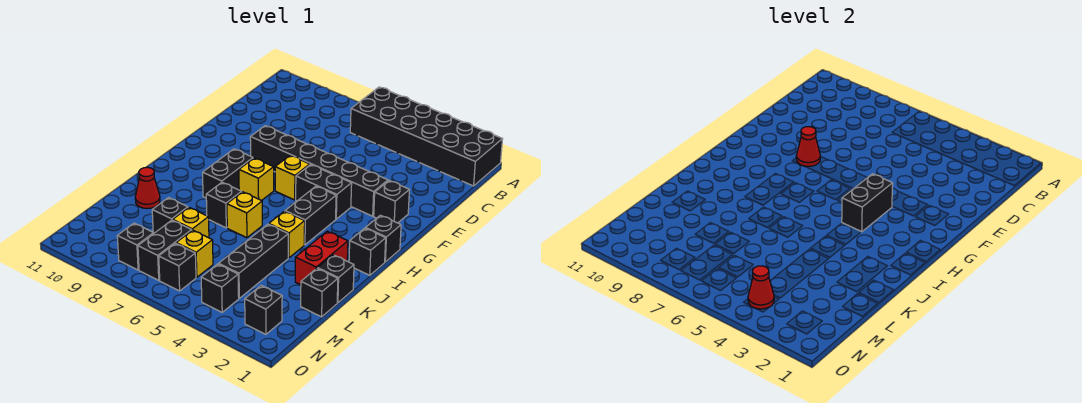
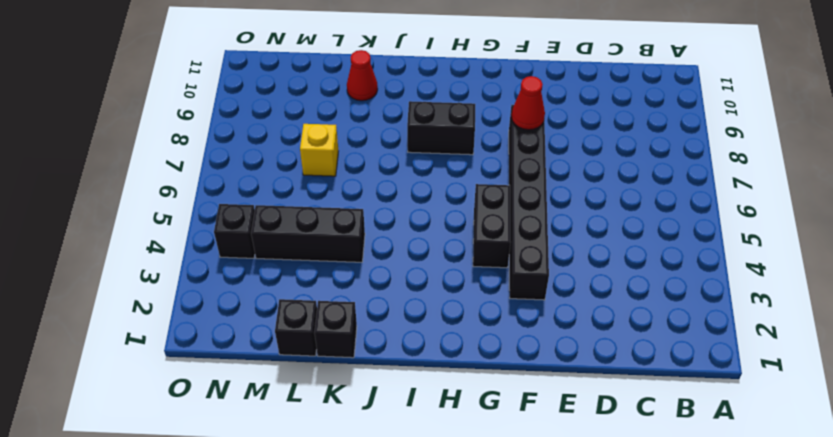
none -> black 2x6 brick [350,87,503,186]
none -> black 1x1 brick [374,181,409,223]
none -> yellow 1x1 brick [275,155,310,200]

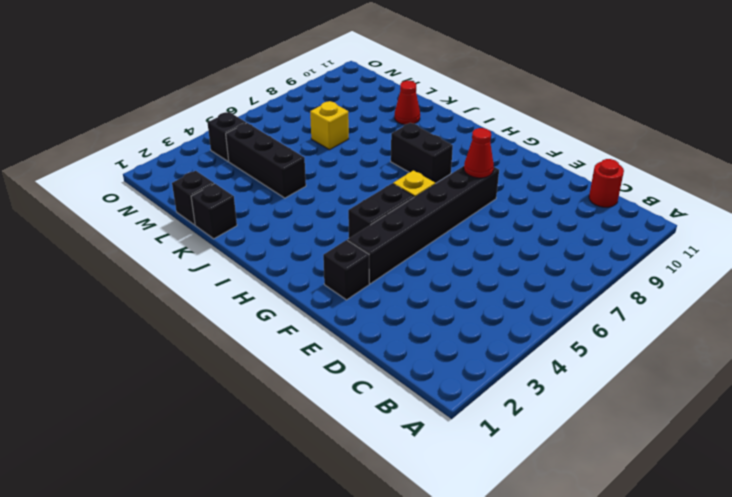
red 1x1 round brick [589,159,624,207] -> none
none -> black 2x6 brick [350,87,503,186]
none -> black 1x1 brick [366,215,401,262]
none -> black 1x2 brick [285,186,336,245]

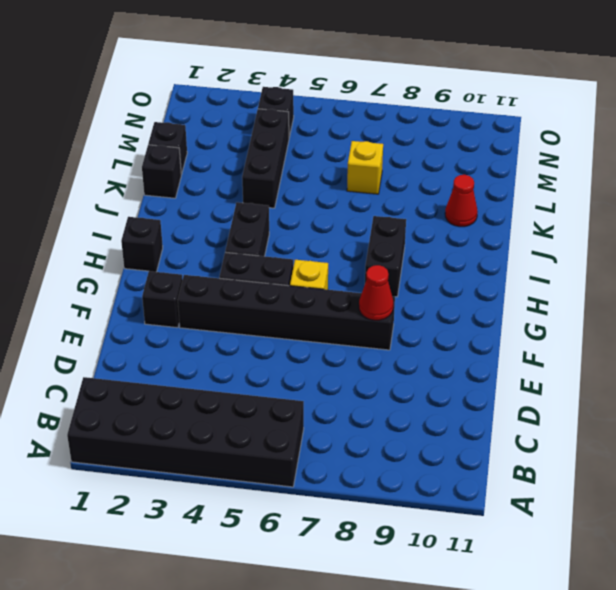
none -> yellow 1x1 brick [239,158,274,201]
none -> black 1x1 brick [349,228,386,275]
none -> red 1x2 brick [295,231,348,285]

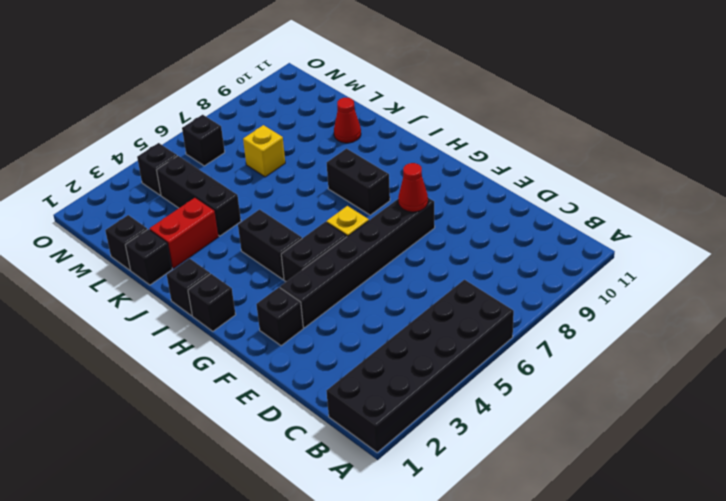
red 1x2 brick [150,198,219,268] -> red 1x2 brick turned to [295,231,348,285]
none -> yellow 1x1 brick [239,158,274,201]
none -> yellow 1x1 brick [269,211,305,258]
none -> yellow 1x1 brick [227,192,262,238]

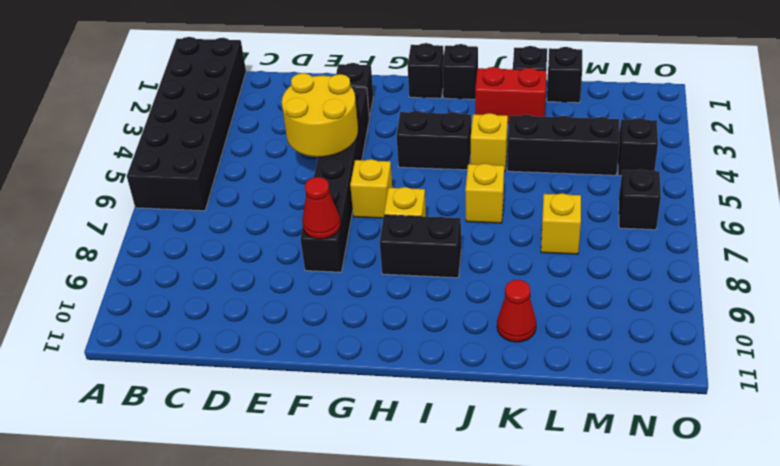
yellow 2x2 round brick [282,73,358,157] -> none
none -> black 1x2 brick [296,165,352,219]
none -> black 1x1 brick [206,182,241,228]
none -> black 1x1 brick [152,198,188,233]

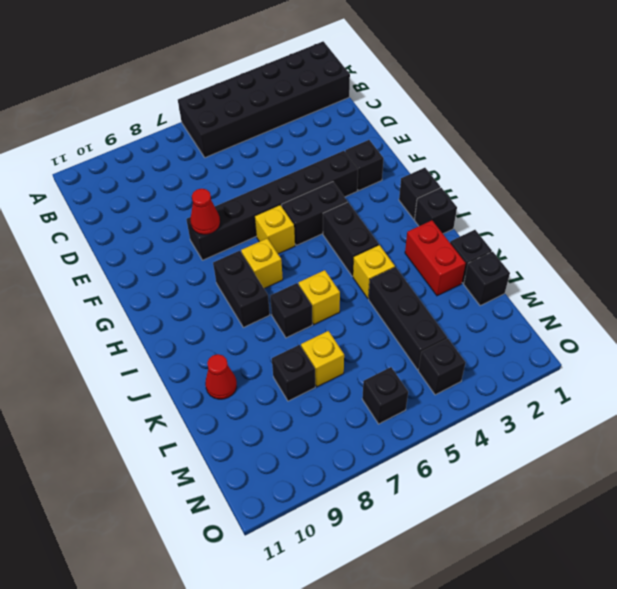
none -> yellow 1x1 brick [176,230,213,277]
none -> black 1x2 brick [138,220,192,280]
none -> black 1x1 brick [245,285,282,334]

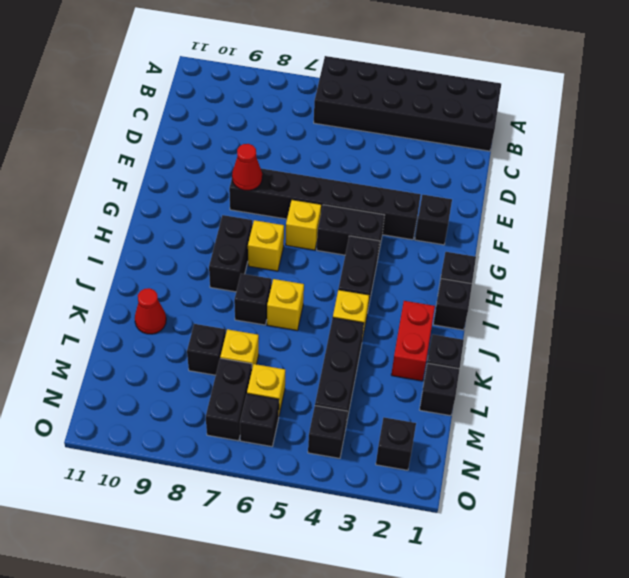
none -> black 1x1 brick [117,223,154,270]
none -> black 1x2 brick [842,174,893,232]
none -> red 1x1 cone [748,266,774,309]

